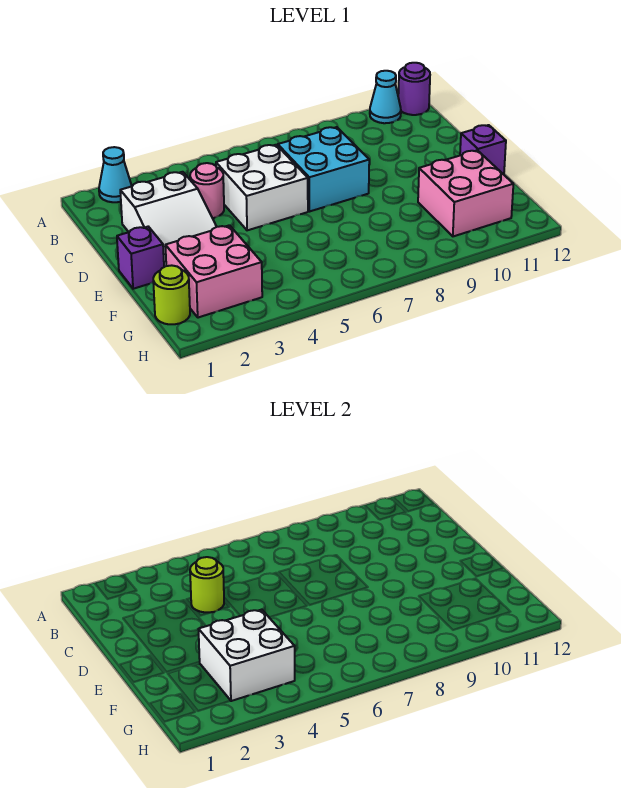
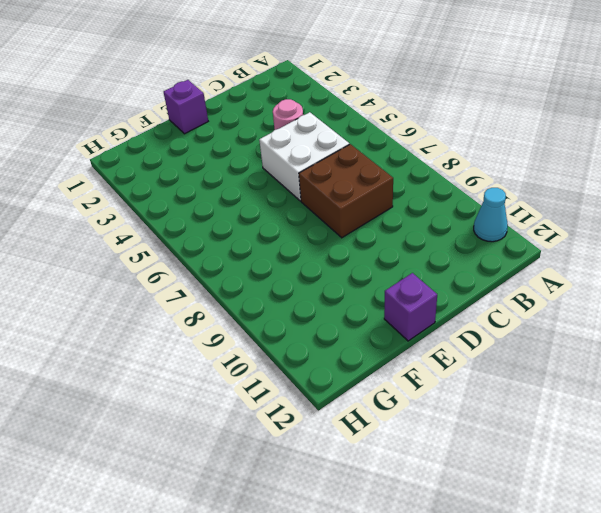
brown 2x2 brick [299,144,393,238] -> cyan 2x2 brick [277,127,369,212]
none -> cyan 1x1 cone [99,147,132,202]
none -> purple 1x1 round brick [398,63,430,115]
none -> white 2x3 slope [120,172,216,267]

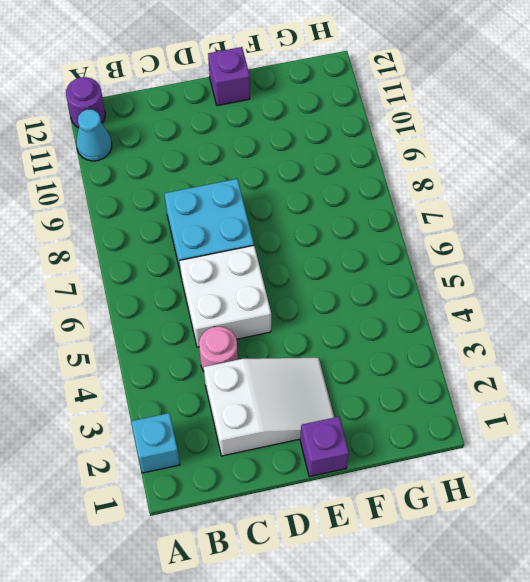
cyan 1x1 brick [131,413,180,473] -> cyan 1x1 cone [99,147,132,202]
none -> pink 2x2 brick [165,225,262,318]
none -> pink 2x2 brick [418,150,513,236]
none -> lime 1x1 round brick [153,265,190,324]

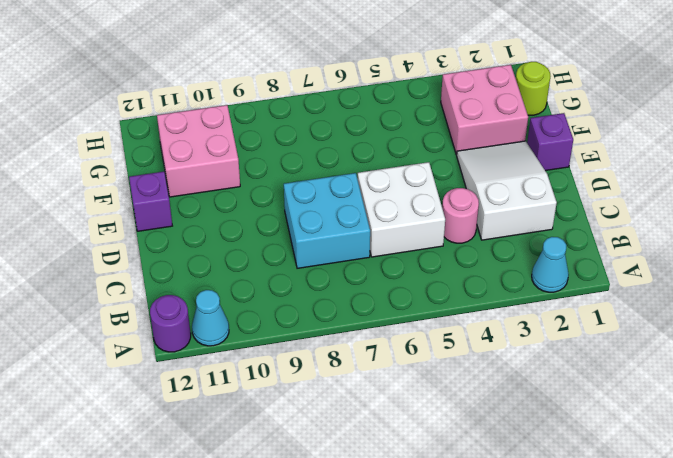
none -> lime 1x1 round brick [190,557,224,612]
none -> white 2x2 brick [199,610,295,701]

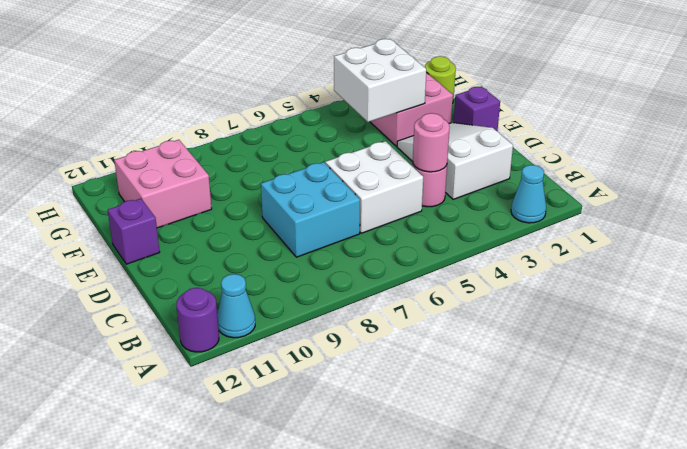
pink 1x1 round brick [413,113,450,172] -> lime 1x1 round brick [190,557,224,612]

